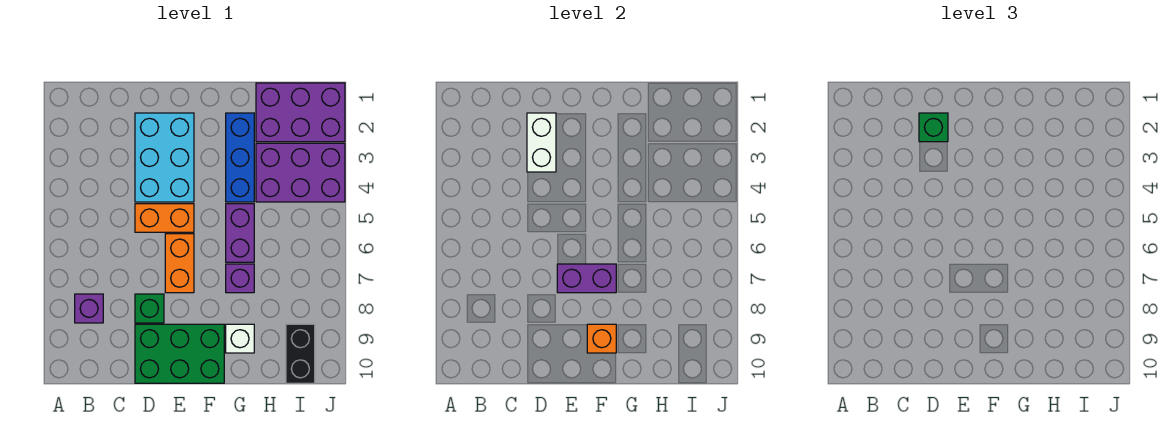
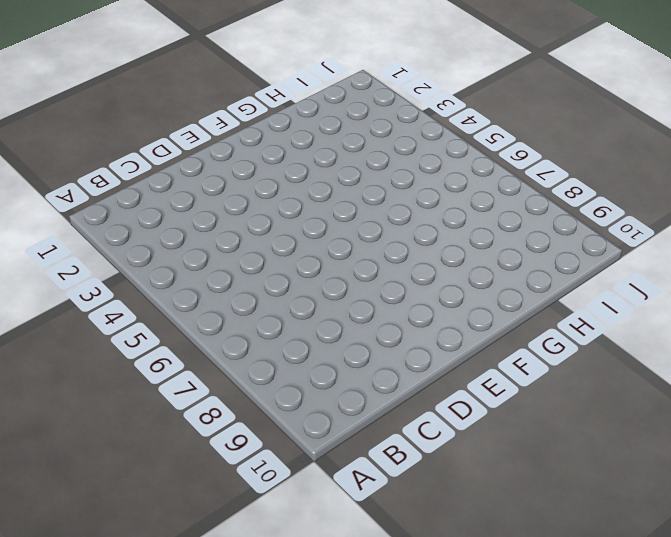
none -> purple 1x1 brick [75,294,103,323]
none -> cyan 2x3 brick [135,113,194,202]
none -> orange 1x2 brick [135,204,194,232]

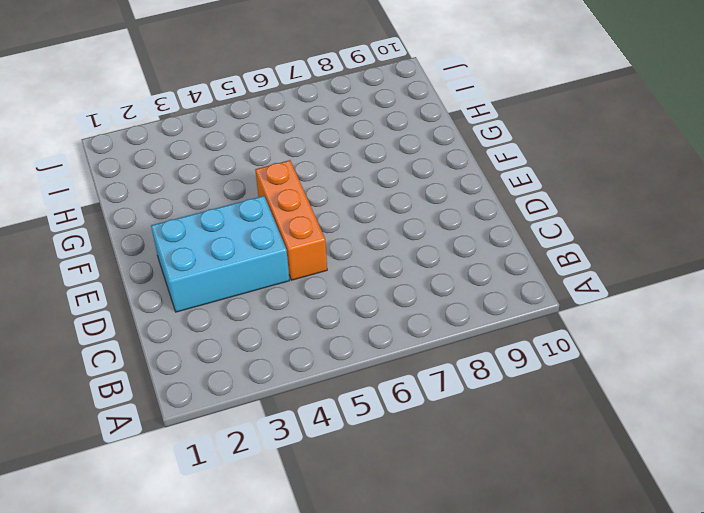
orange 1x3 brick [255,160,327,280] -> orange 1x2 brick [135,204,194,232]
none -> purple 1x1 brick [75,294,103,323]
none -> green 1x1 brick [135,294,164,323]
none -> green 2x3 brick [135,324,224,383]

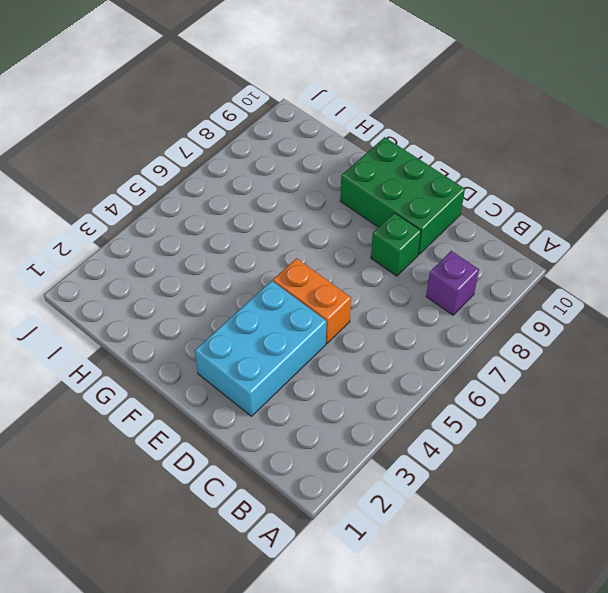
none -> orange 1x2 brick [165,234,194,293]
none -> blue 1x3 brick [226,113,254,202]
none -> purple 1x2 brick [226,204,254,262]

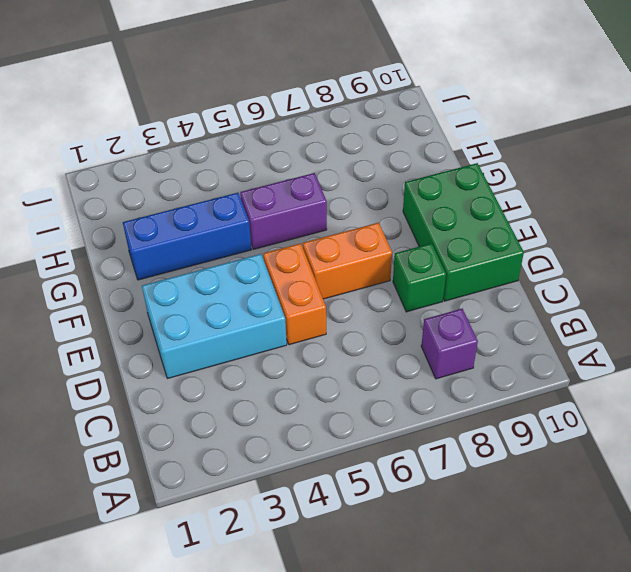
none -> purple 1x1 brick [226,264,254,293]
none -> white 1x1 brick [226,324,254,353]
none -> purple 2x3 brick [256,83,345,142]

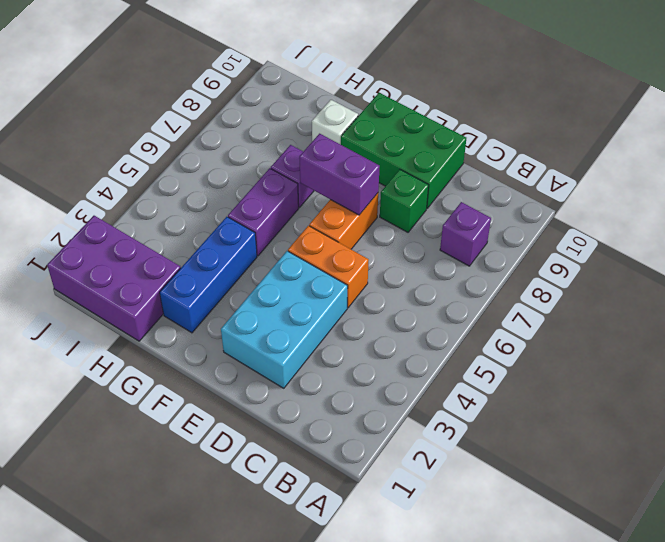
none -> purple 2x3 brick [256,143,345,202]
none -> black 1x2 brick [286,324,315,383]
none -> white 1x2 brick [527,113,556,172]

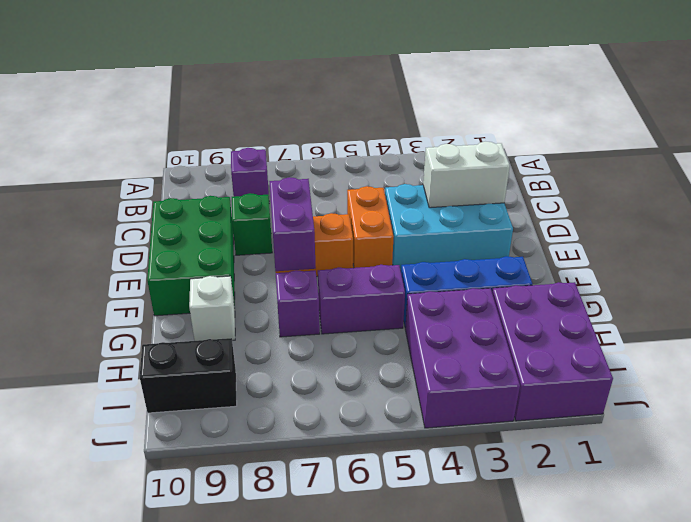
none -> orange 1x1 brick [587,324,616,353]
none -> green 1x1 brick [919,113,948,142]

